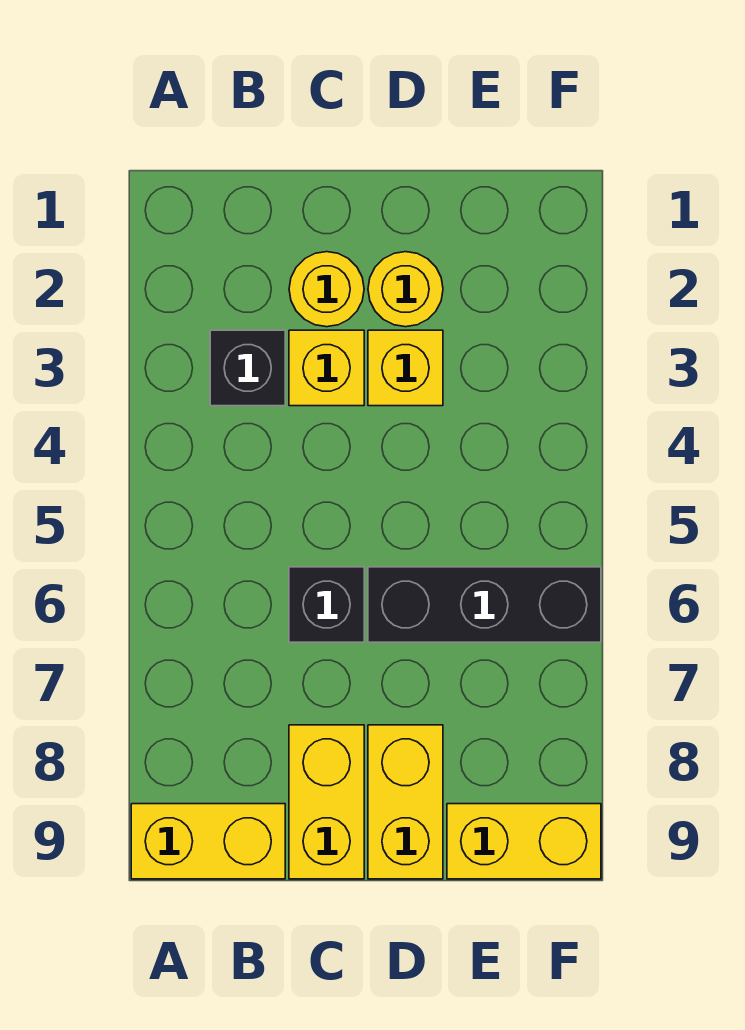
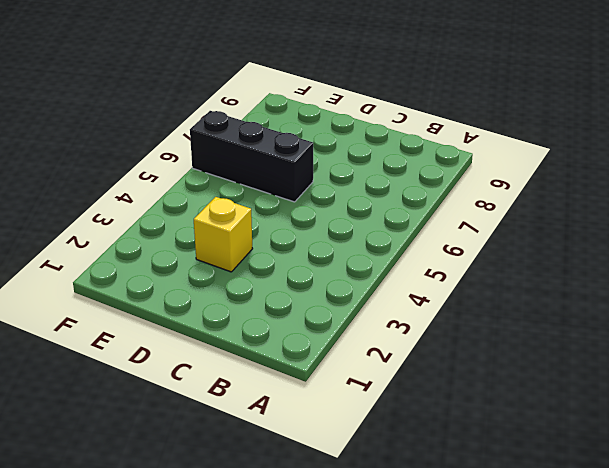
none -> yellow 1x2 brick [131,804,285,879]
none -> black 1x1 brick [210,330,285,406]

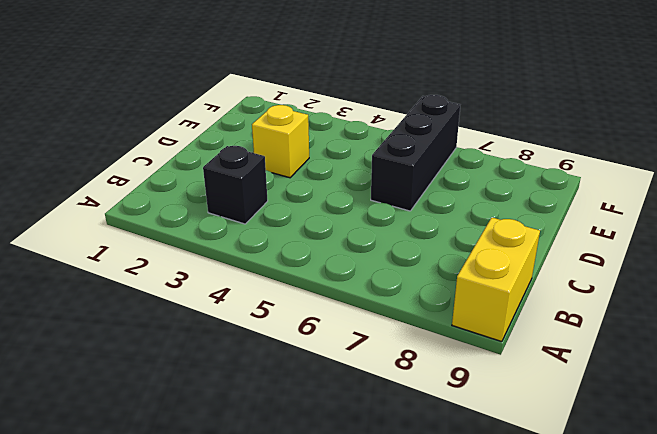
none -> yellow 1x1 round brick [289,252,364,327]
none -> yellow 1x1 brick [289,330,364,406]

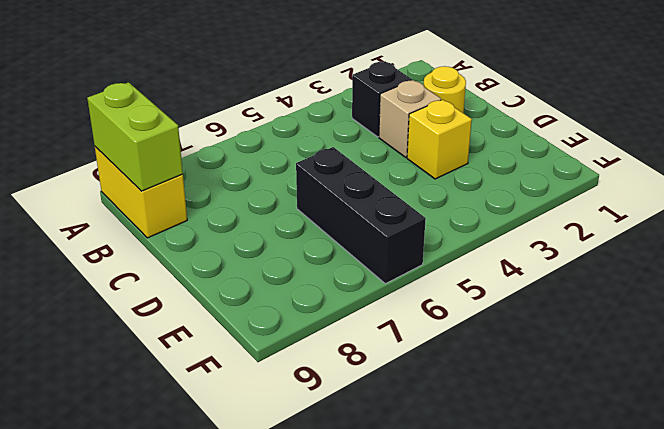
lime 1x2 brick [87,82,183,191] -> none
tan 1x1 brick [379,80,441,157] -> yellow 1x1 brick [289,330,364,406]
none -> black 1x1 brick [289,567,364,642]
none -> yellow 1x2 brick [289,725,364,879]

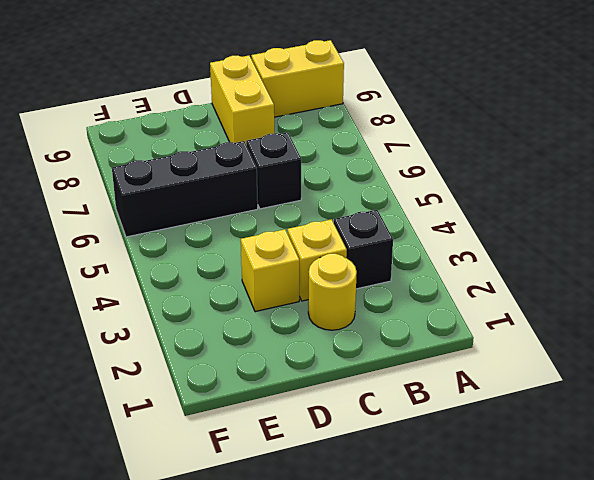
none -> yellow 1x1 round brick [368,252,443,327]
none -> yellow 1x2 brick [368,725,443,879]

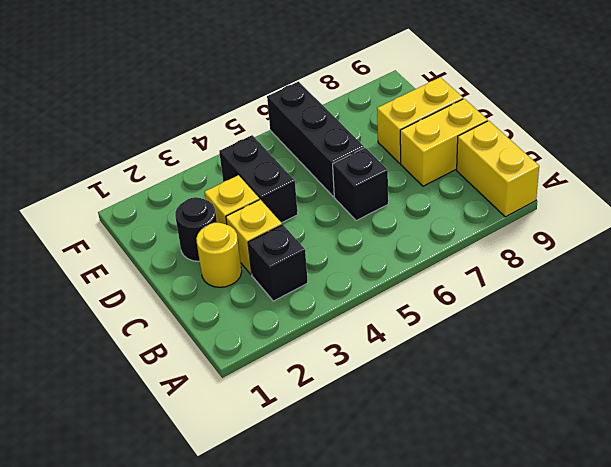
black 1x1 round brick [175,197,217,261] -> yellow 1x1 round brick [368,252,443,327]
black 1x2 brick [219,135,298,223] -> none
none -> yellow 1x2 brick [447,804,601,879]

